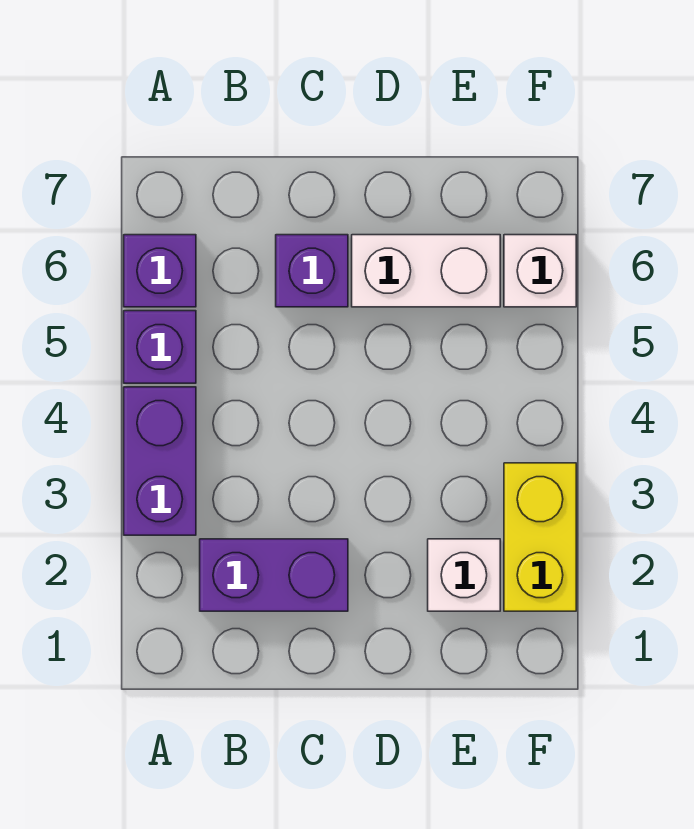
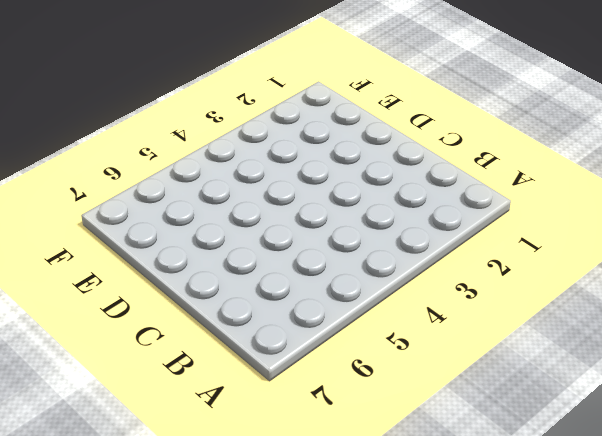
none -> purple 1x2 brick [124,387,196,535]
none -> purple 1x1 brick [124,311,196,383]

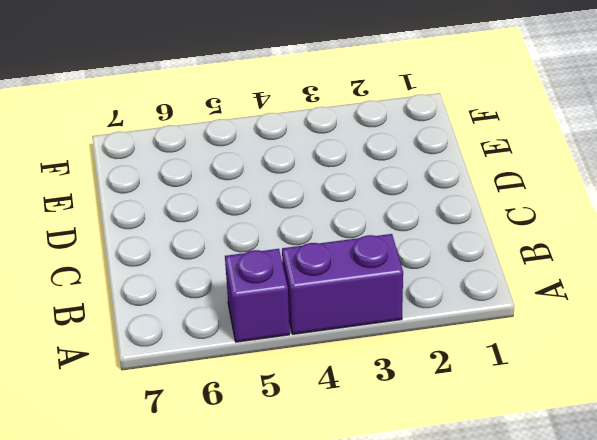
none -> purple 1x1 brick [124,235,196,307]
none -> purple 1x2 brick [200,539,348,611]

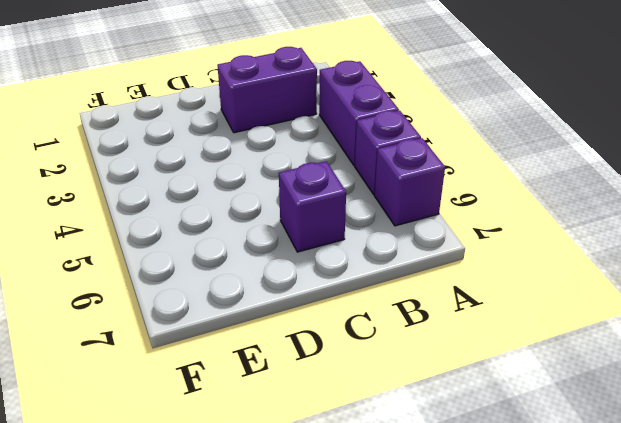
none -> white 1x2 brick [352,235,500,307]
none -> white 1x1 brick [428,539,500,611]

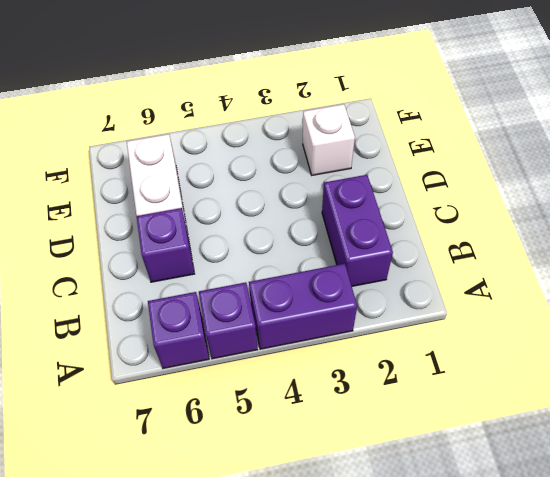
none -> yellow 1x2 brick [504,463,576,611]
none -> white 1x1 brick [504,235,576,307]

